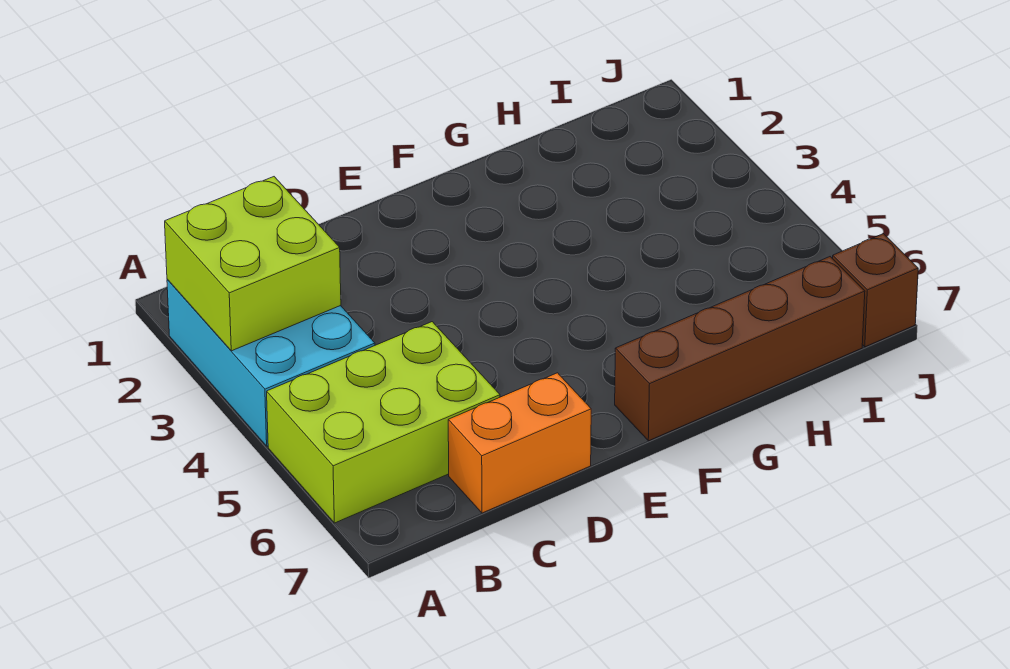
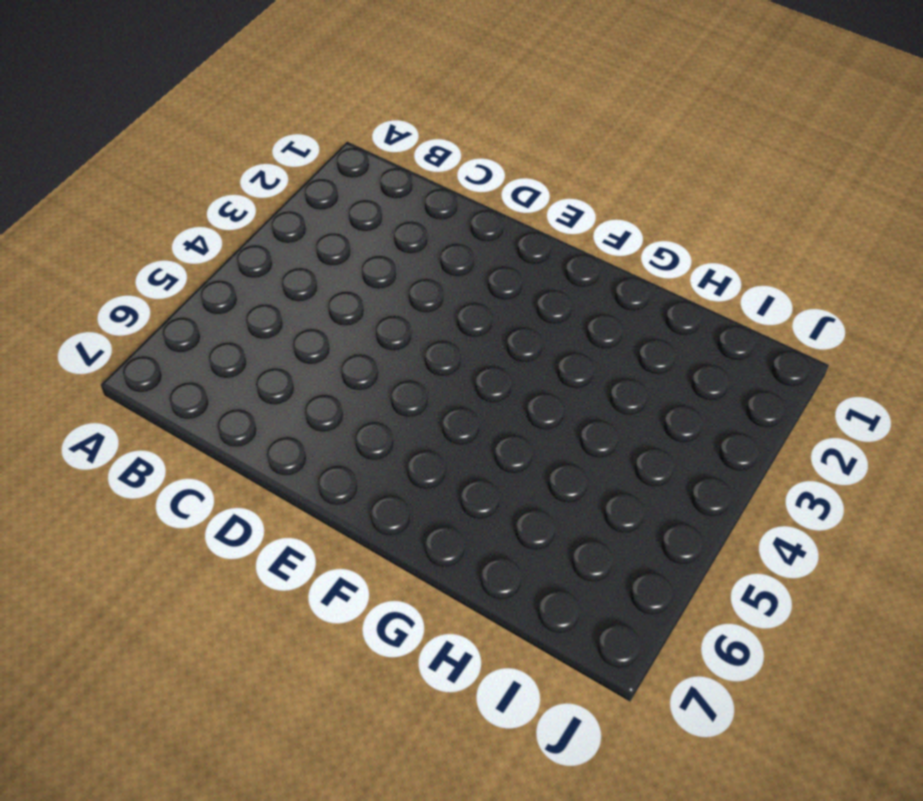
none -> cyan 2x3 brick [167,279,375,446]
none -> lime 2x3 brick [267,322,500,523]

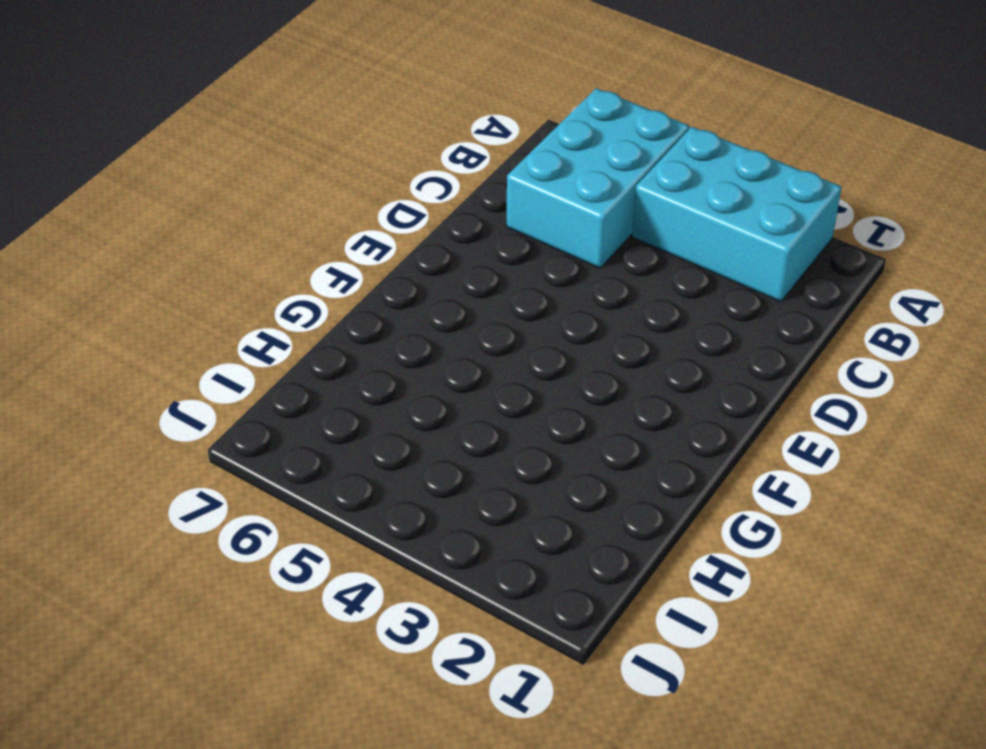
cyan 2x3 brick [507,88,690,268] -> lime 2x3 brick [267,322,500,523]
none -> orange 1x2 brick [448,373,591,513]
none -> brown 1x4 brick [615,257,865,441]

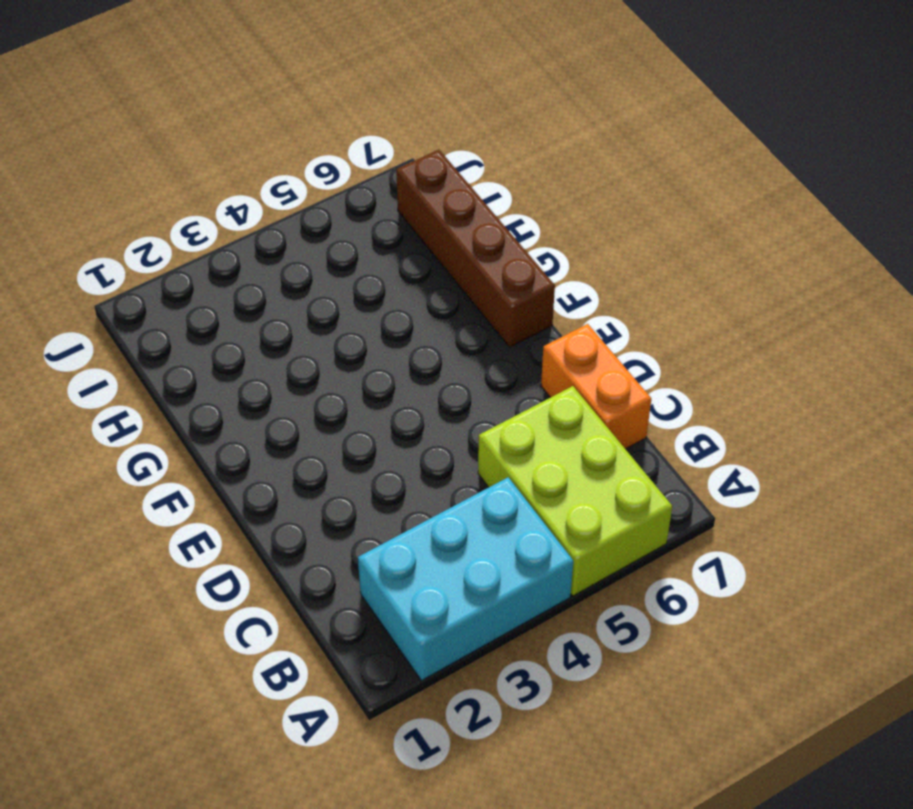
none -> brown 1x1 brick [833,234,918,347]
none -> lime 2x2 brick [165,177,341,351]

